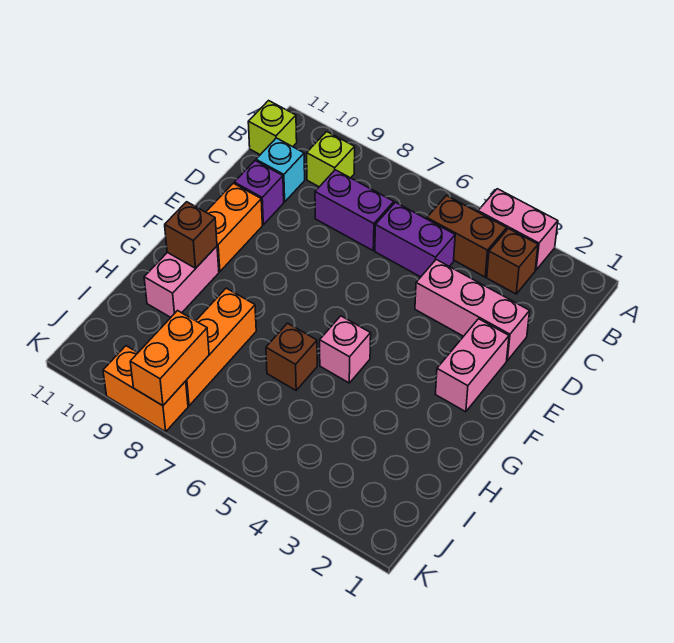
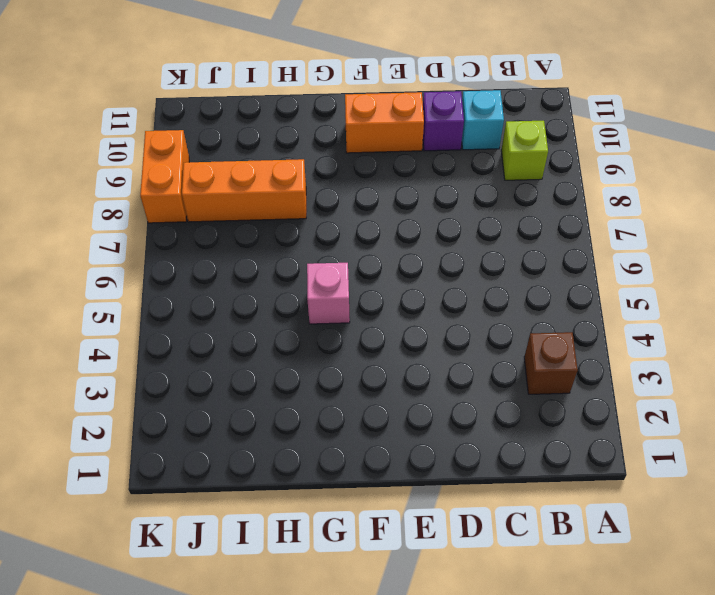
none -> pink 1x2 brick [478,189,558,270]
none -> brown 1x2 brick [427,196,507,277]
none -> lime 1x1 brick [248,101,297,155]

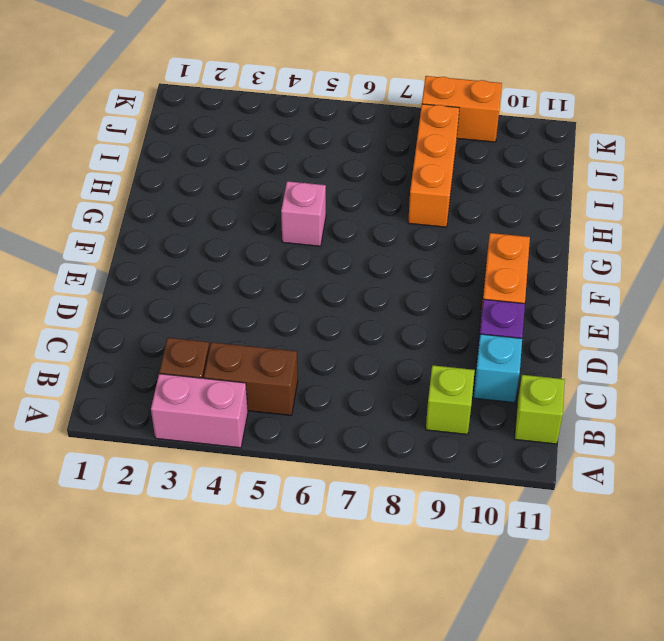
none -> purple 1x2 brick [375,202,455,277]
none -> purple 1x2 brick [315,170,394,251]
none -> pink 1x3 brick [415,260,530,360]

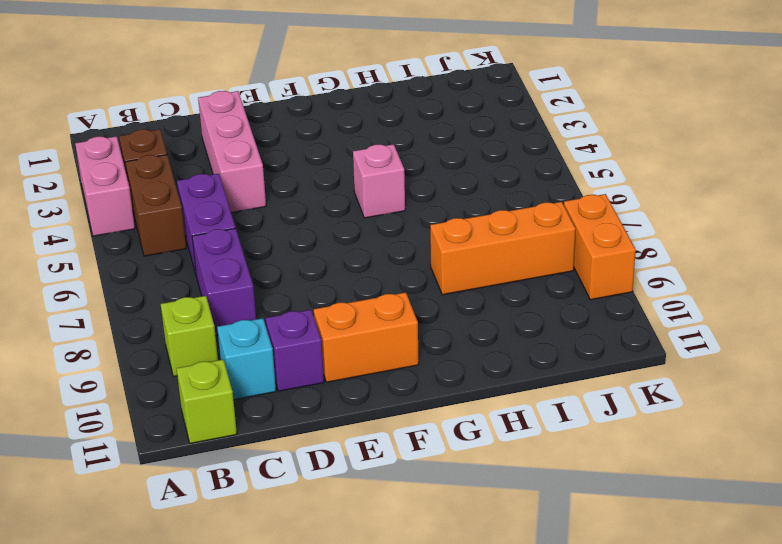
none -> pink 1x2 brick [435,319,509,412]
none -> pink 1x2 brick [144,246,219,317]
none -> brown 1x1 brick [266,323,317,390]

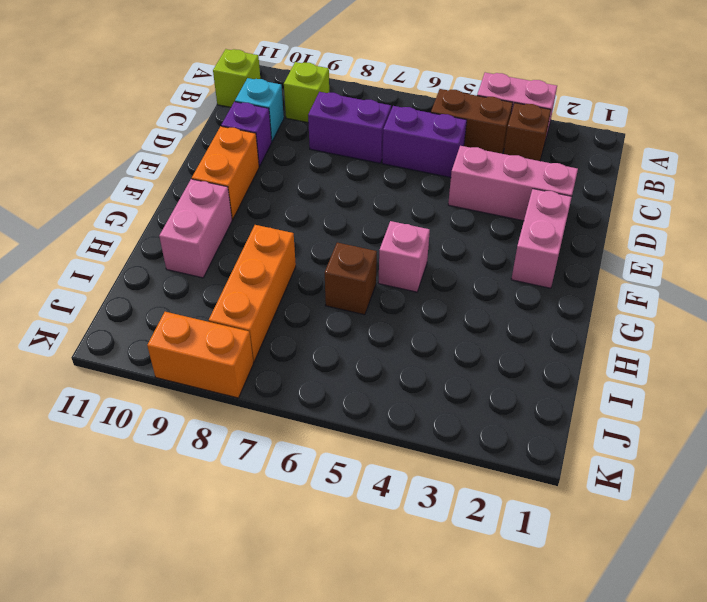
none -> brown 1x1 brick [165,202,217,268]
none -> orange 1x2 brick [130,311,209,406]

